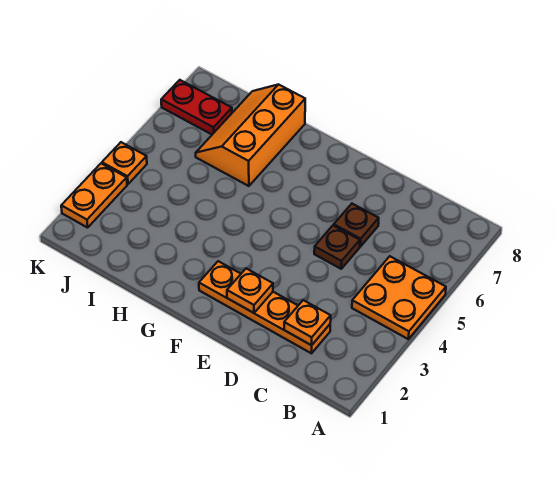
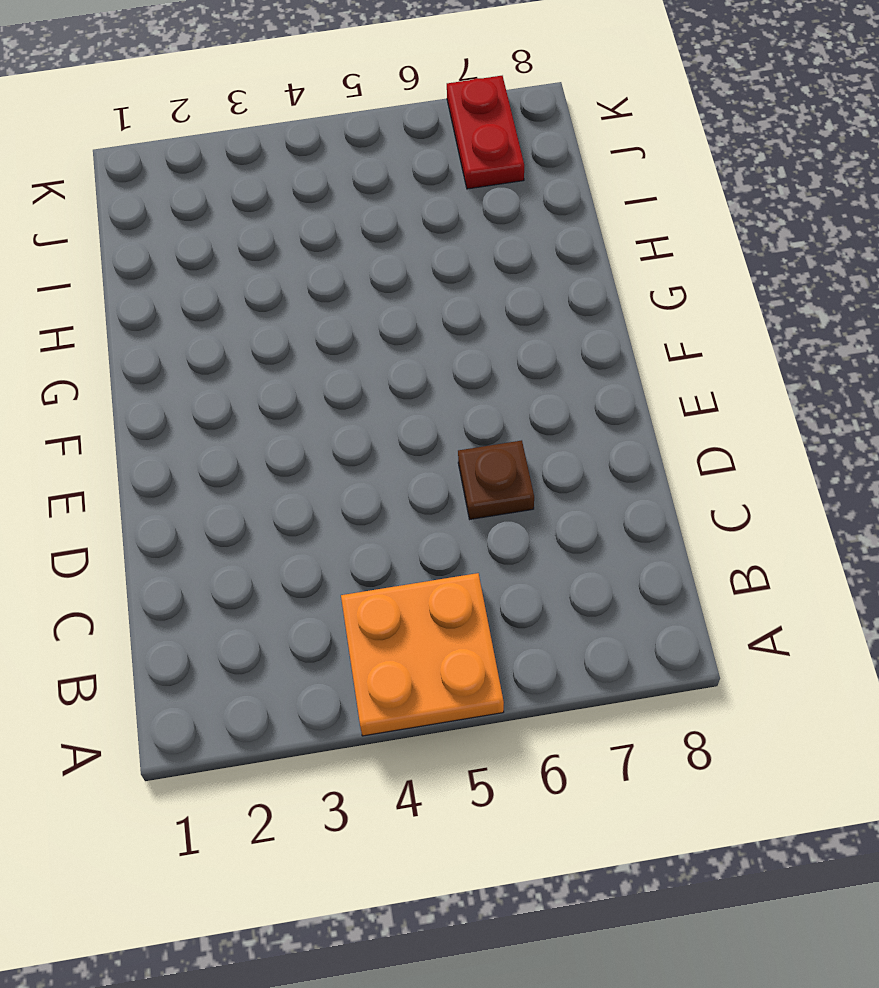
none -> orange 1x4 plate [199,261,330,353]
none -> brown 1x1 plate [314,225,360,269]

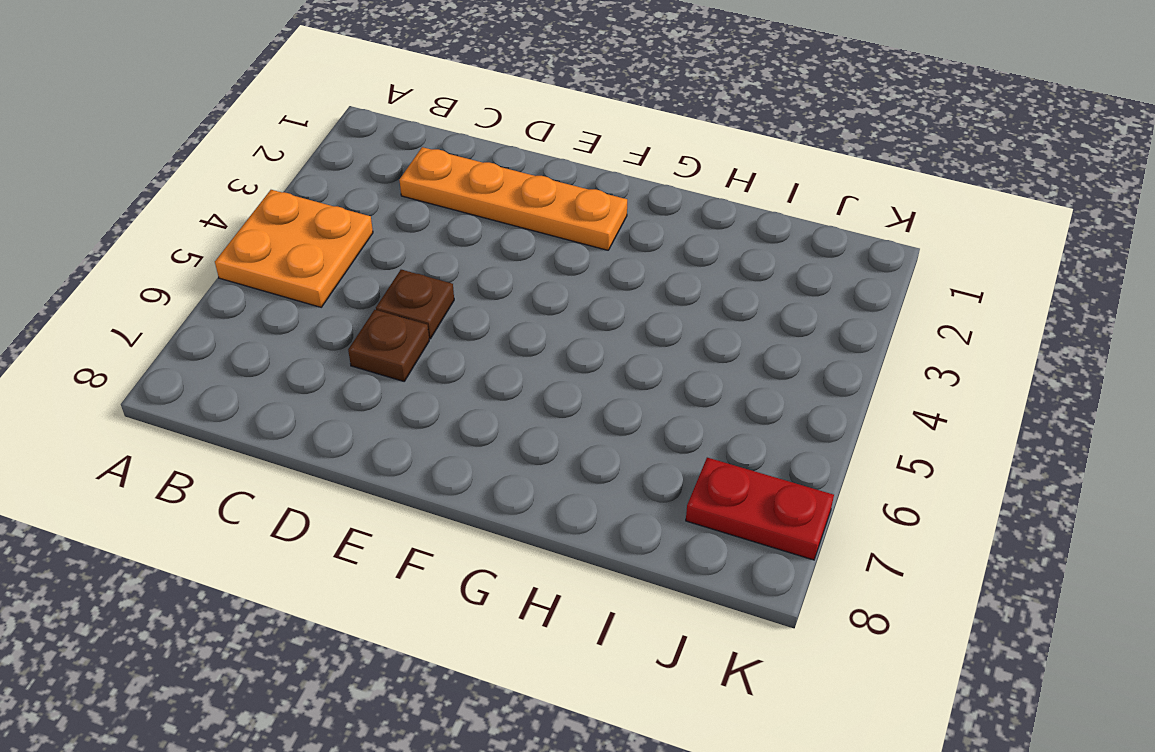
none -> orange 2x3 slope [196,84,305,186]
none -> orange 1x2 plate [61,163,127,228]

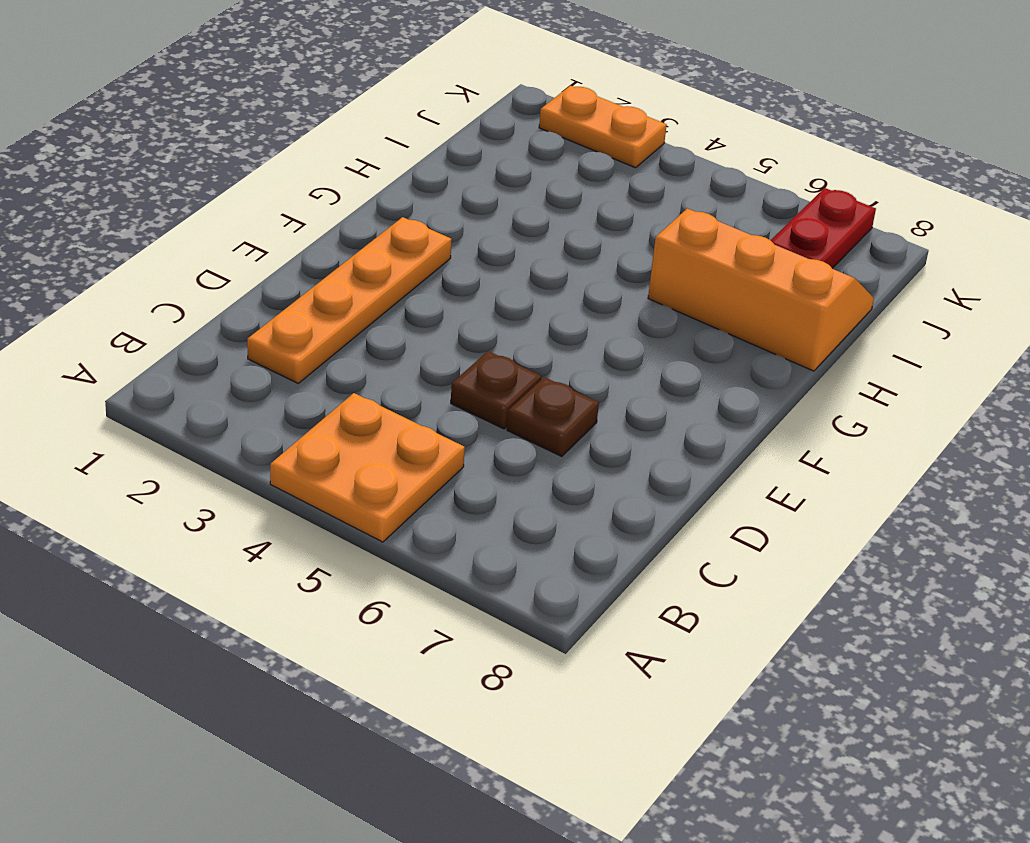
none -> orange 1x1 plate [102,142,147,184]
none -> orange 1x1 plate [284,300,331,345]

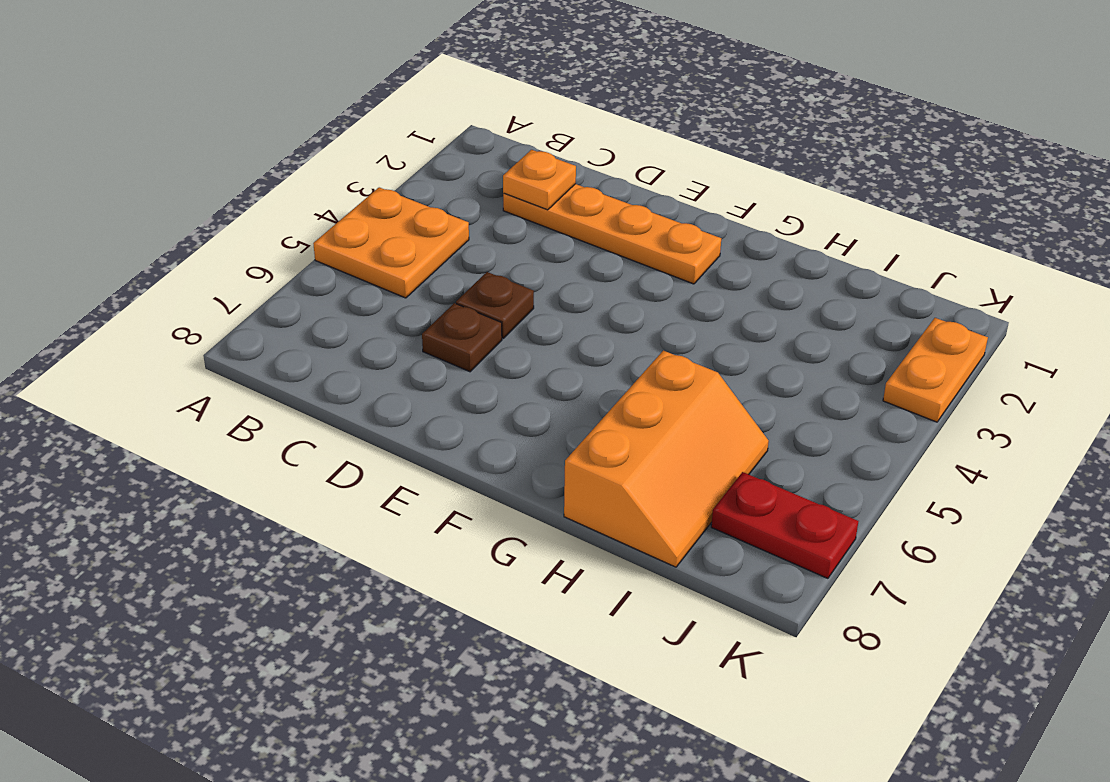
none -> orange 1x1 plate [102,142,147,184]
none -> orange 1x1 plate [227,269,273,313]

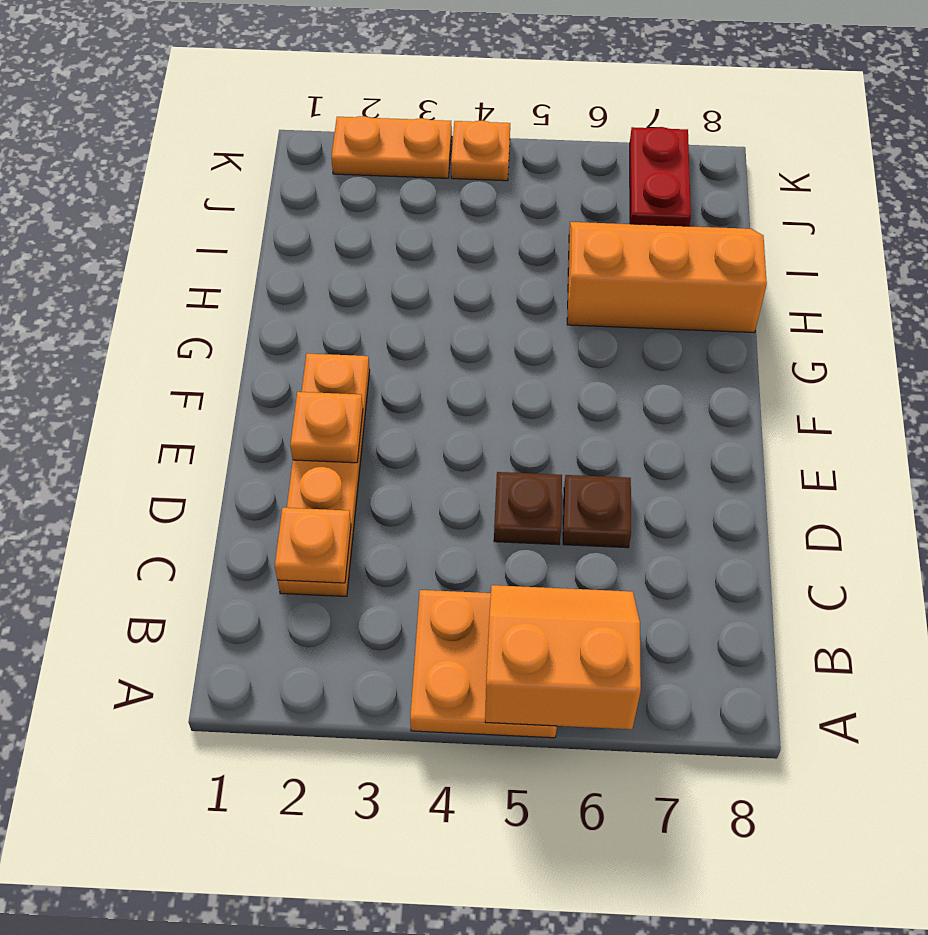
orange 2x2 slope [485,585,641,729] -> none

